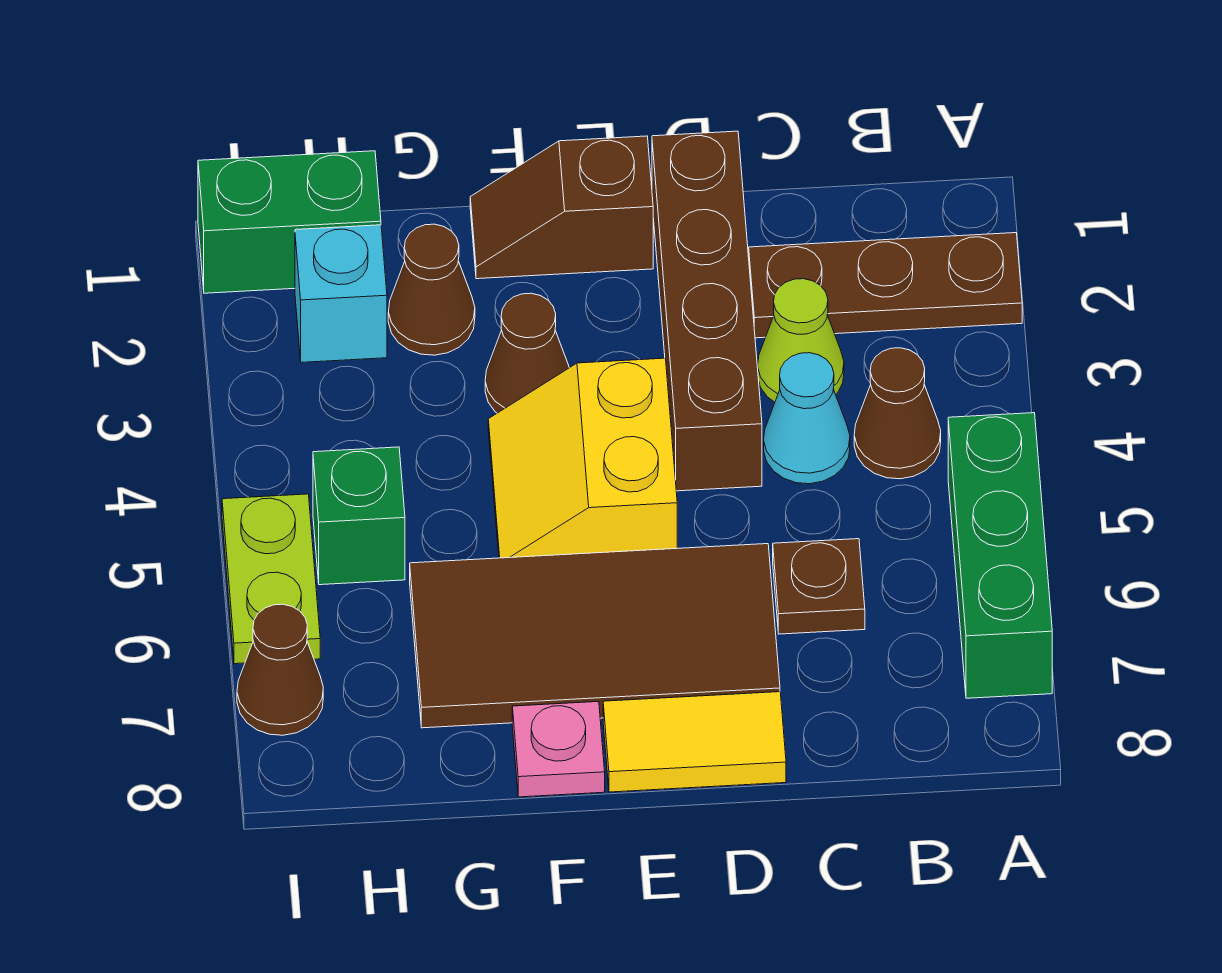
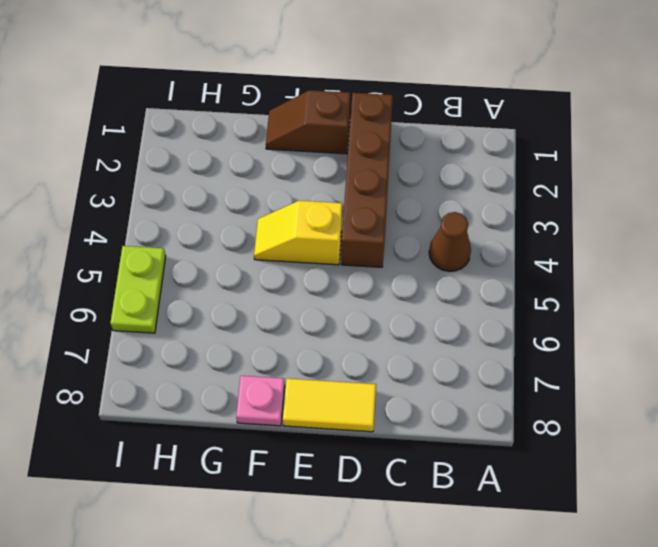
yellow 1x2 slope [254,201,342,265] -> yellow 2x2 slope [488,358,677,558]
none -> brown 1x3 plate [749,233,1022,338]
none -> green 1x3 brick [948,413,1052,698]
none -> lime 1x1 cone [758,279,844,402]

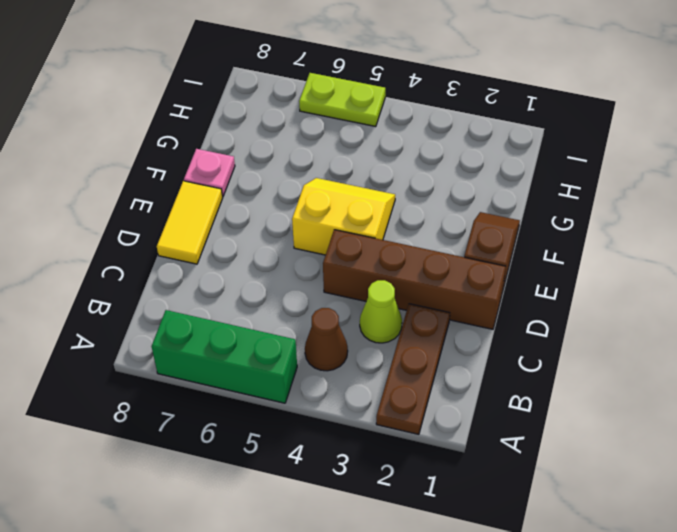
none -> cyan 1x1 cone [764,353,850,484]
none -> brown 1x1 plate [773,539,865,634]
none -> brown 2x4 tile [410,544,780,728]

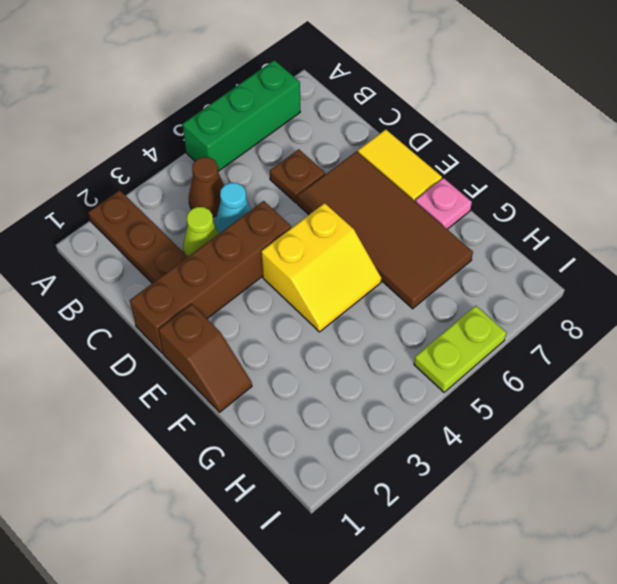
none -> brown 1x1 cone [485,293,569,413]
none -> brown 1x1 cone [388,224,475,355]
none -> green 1x2 brick [198,151,381,293]

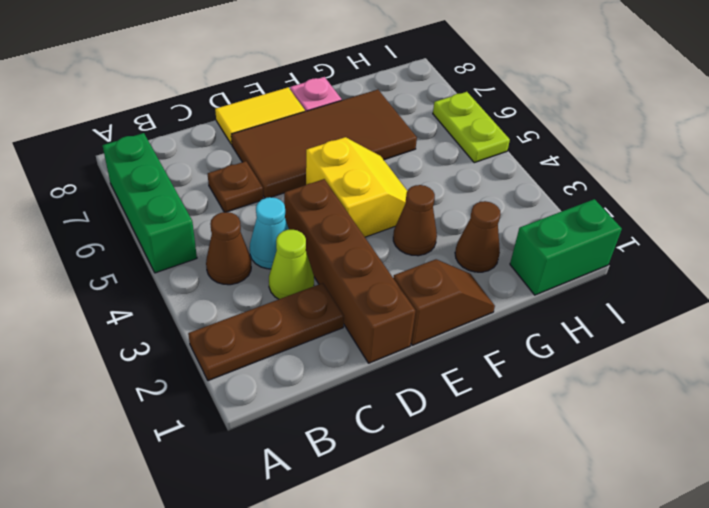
none -> cyan 1x1 brick [295,225,387,362]
none -> green 1x1 brick [313,447,405,585]
none -> brown 1x1 cone [237,604,323,735]

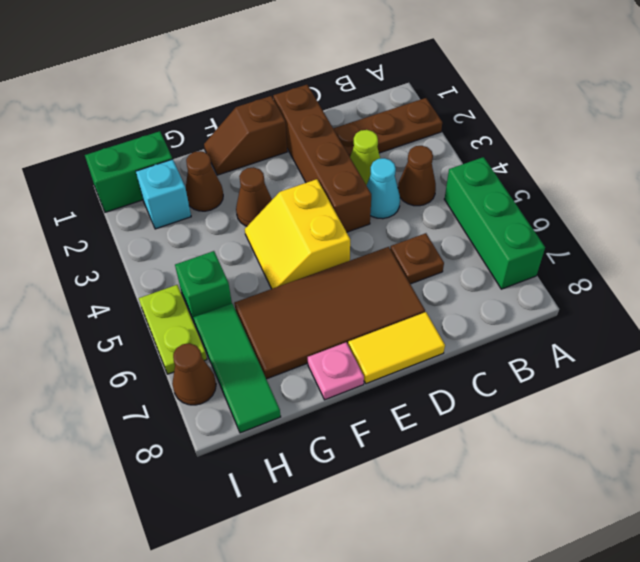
green 1x3 tile [193,303,281,433] -> none

